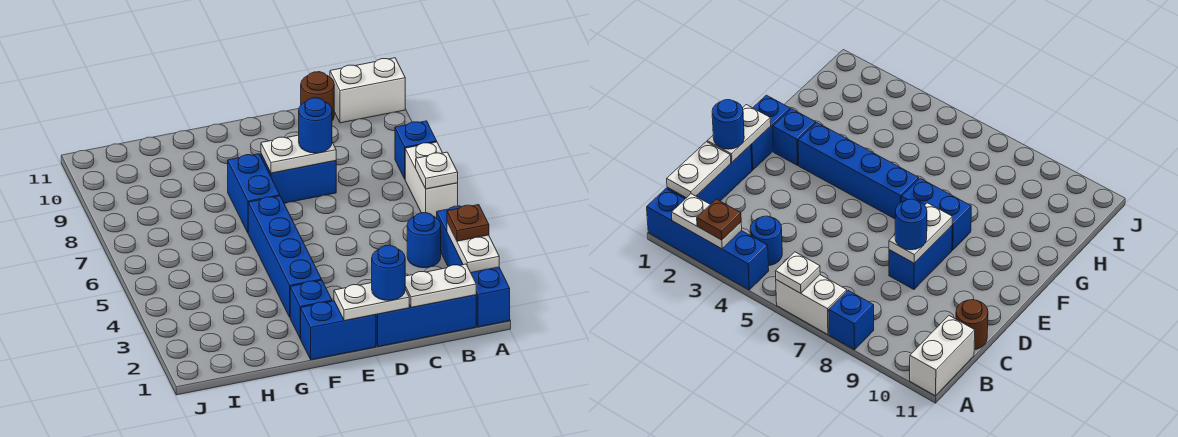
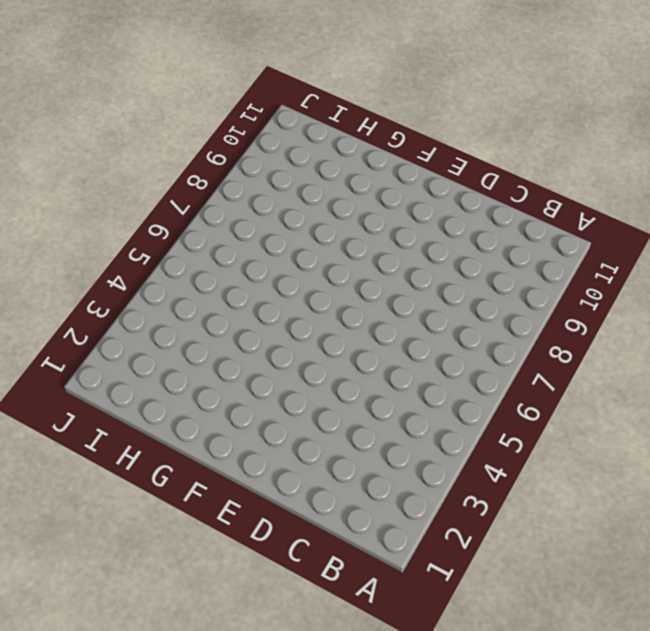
none -> blue 1x4 brick [437,206,510,327]
none -> white 1x2 brick [405,142,458,218]
none -> blue 1x1 brick [395,121,437,179]

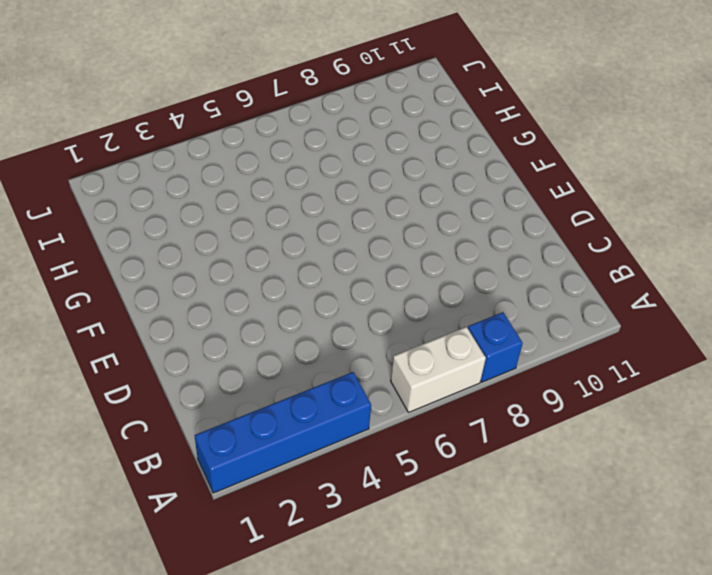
none -> white 1x2 brick [330,58,405,123]
none -> blue 1x3 brick [376,295,476,347]
none -> blue 1x1 round brick [407,213,441,268]

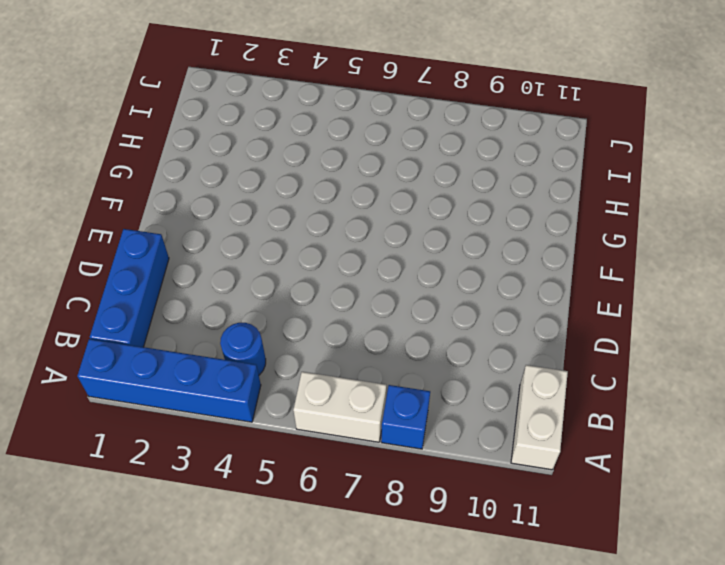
none -> brown 1x1 round brick [301,72,334,121]
none -> blue 1x2 brick [261,154,336,203]
none -> blue 1x2 brick [300,301,376,360]

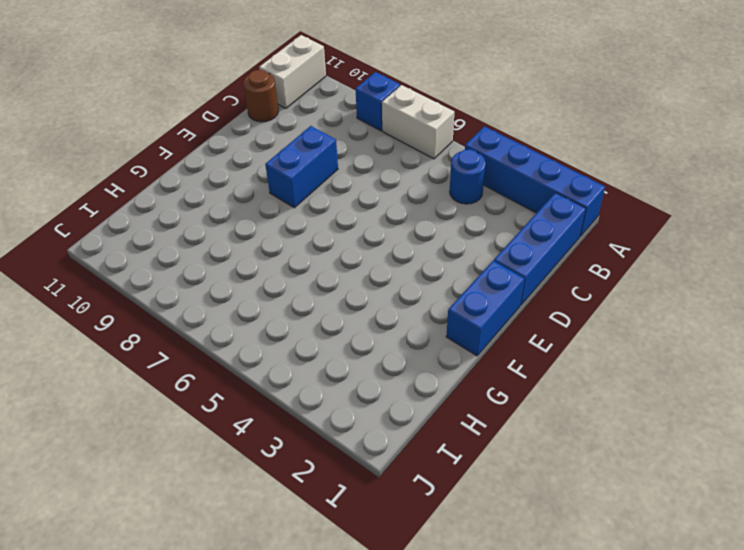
none -> blue 1x1 brick [290,280,332,338]
none -> blue 1x4 brick [248,196,322,317]
none -> blue 1x2 brick [228,154,280,233]

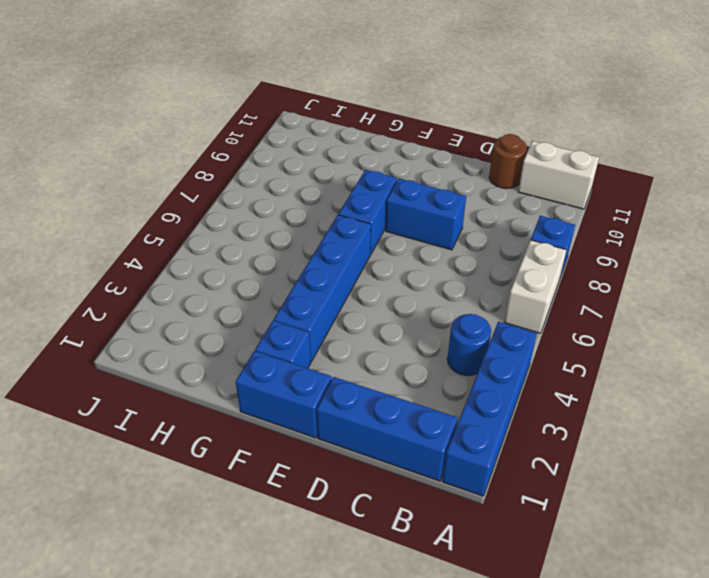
none -> white 1x2 plate [447,222,499,273]
none -> white 1x1 plate [416,152,458,189]
none -> white 1x2 plate [405,264,476,307]

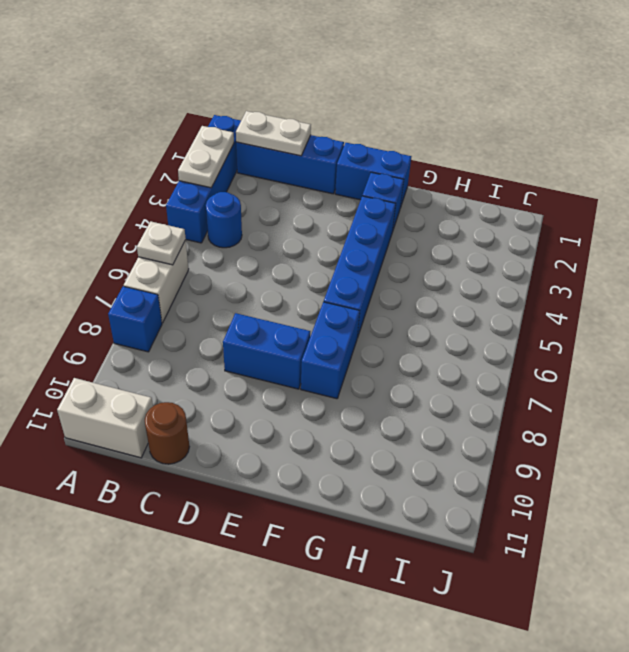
none -> white 1x2 plate [334,283,409,321]
none -> white 1x2 plate [261,135,336,173]
none -> brown 1x1 plate [447,205,489,241]

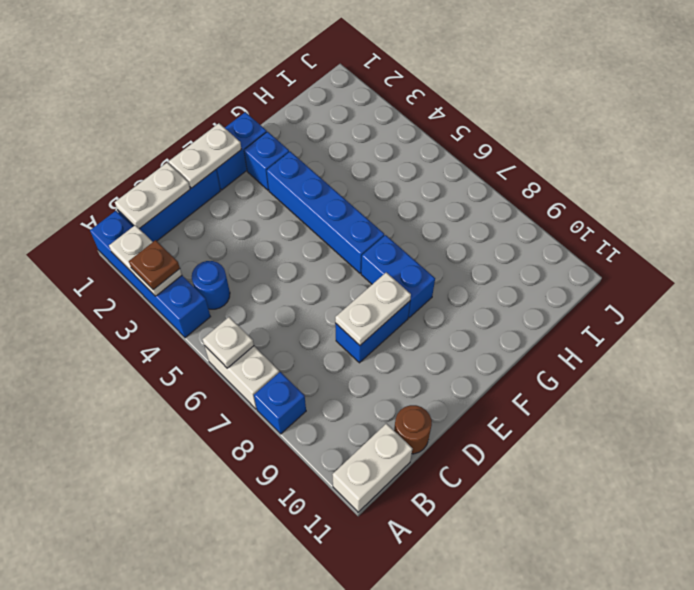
none -> blue 1x1 round brick [372,245,405,301]
none -> blue 1x1 round brick [299,98,332,153]

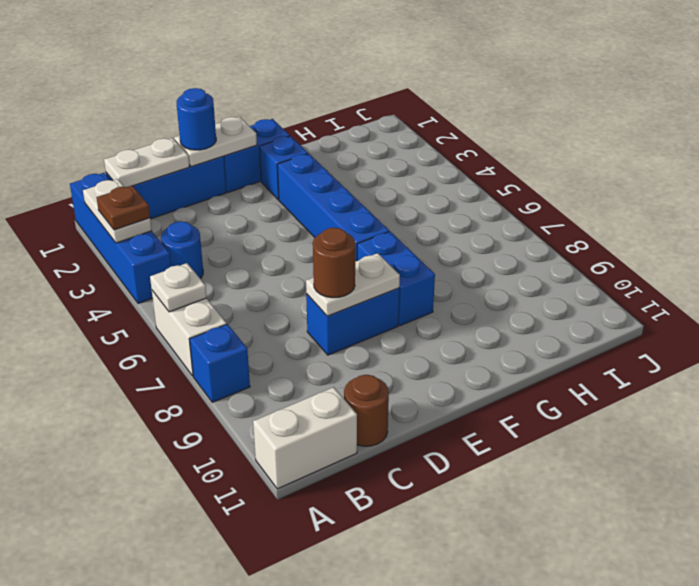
brown 1x1 round brick [313,228,355,298] -> blue 1x1 round brick [299,98,332,153]

